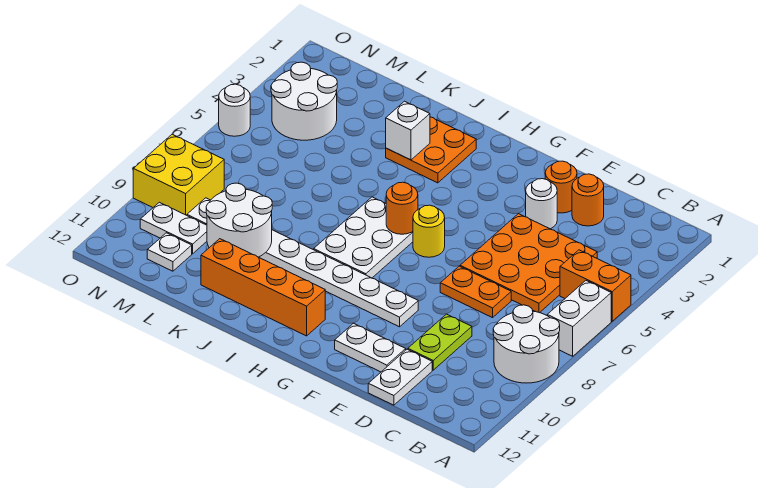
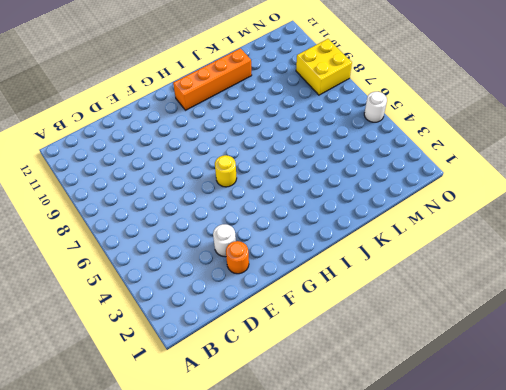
none -> orange 1x2 brick [560,250,631,321]
none -> white 1x2 brick [547,281,611,356]
none -> white 2x2 round brick [493,305,560,383]

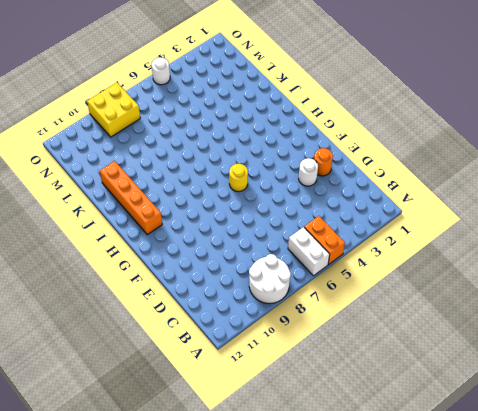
white 1x2 brick [288,227,330,276] -> white 1x2 brick turned to [547,281,611,356]
none -> orange 3x3 plate [460,214,597,313]
none -> orange 1x1 round brick [572,174,604,226]
none -> orange 1x2 plate [440,266,511,318]

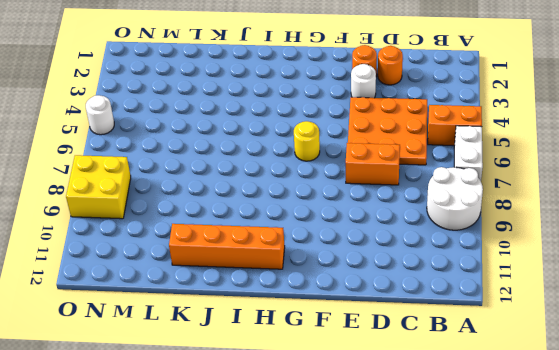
orange 1x2 brick [346,143,400,185] -> orange 1x2 plate [440,266,511,318]
none -> lime 1x2 plate [408,314,472,370]
none -> white 1x2 plate [368,349,432,405]
none -> white 1x2 plate [335,323,406,372]

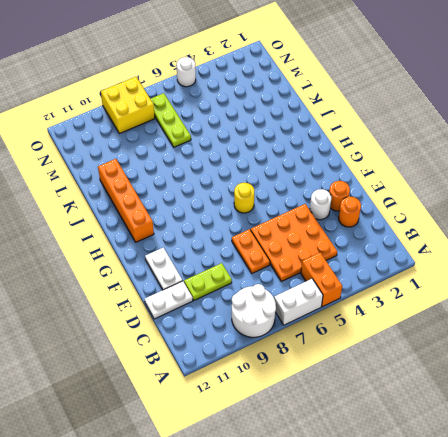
lime 1x3 plate [151,93,191,147] -> none
none -> white 1x8 plate [187,198,418,327]
none -> white 2x3 plate [314,197,413,278]
none -> orange 2x2 plate [386,117,476,183]

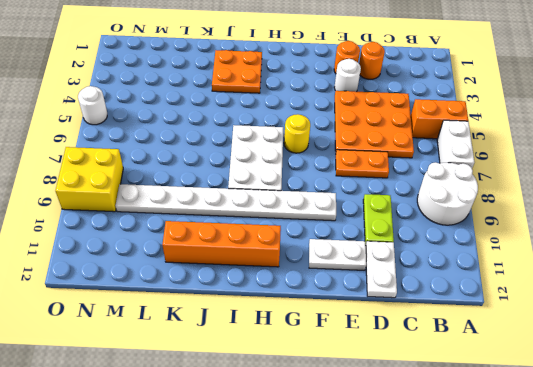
none -> white 2x2 round brick [271,62,337,140]
none -> white 1x2 plate [140,202,207,254]
none -> white 1x1 plate [147,233,192,271]

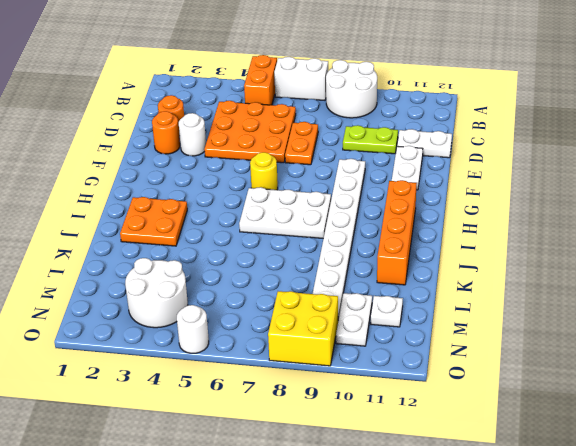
none -> orange 1x1 round brick [386,182,418,234]
none -> white 1x1 brick [386,101,430,160]
none -> white 2x2 round brick [206,183,272,257]

